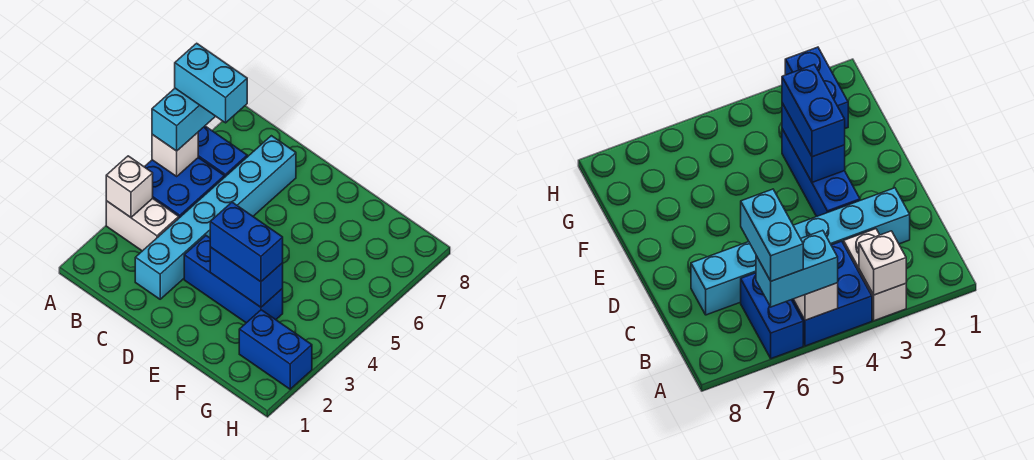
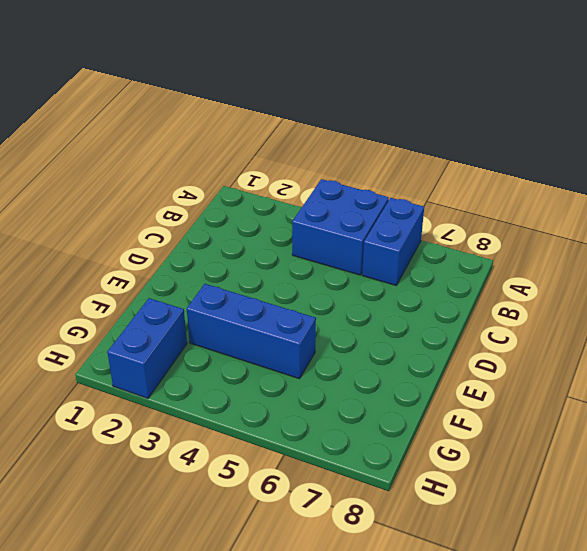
blue 1x3 brick [187,284,316,379] -> blue 1x3 brick turned to [184,236,283,323]
none -> white 1x2 brick [106,199,179,251]
none -> cyan 1x6 brick [135,136,296,299]
none -> white 1x1 brick [106,156,153,217]

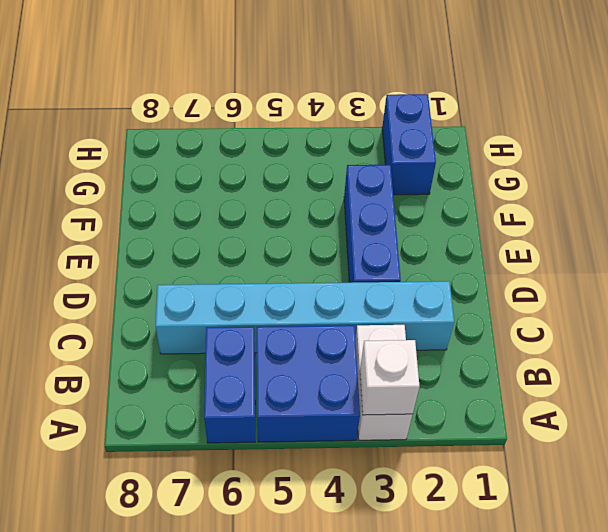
none -> white 1x1 brick [152,133,198,176]
none -> blue 1x2 brick [210,247,283,307]
none -> cyan 1x2 brick [152,88,215,151]

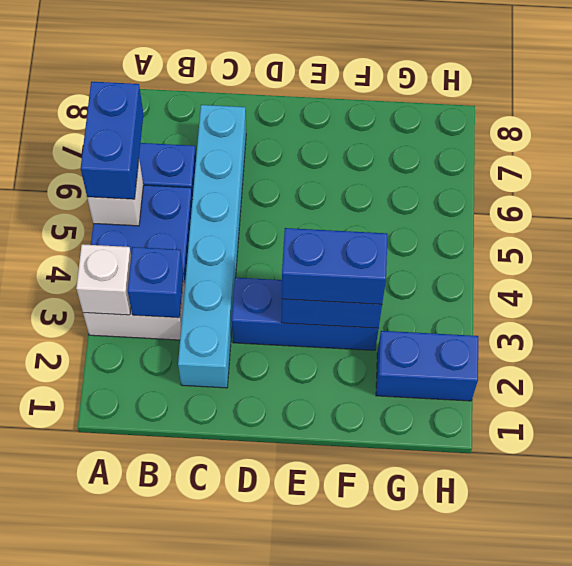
blue 1x2 brick [81,82,143,199] -> cyan 1x2 brick [152,88,215,151]
blue 1x1 brick [128,247,183,318] -> none
none -> cyan 1x2 brick [175,43,247,123]

